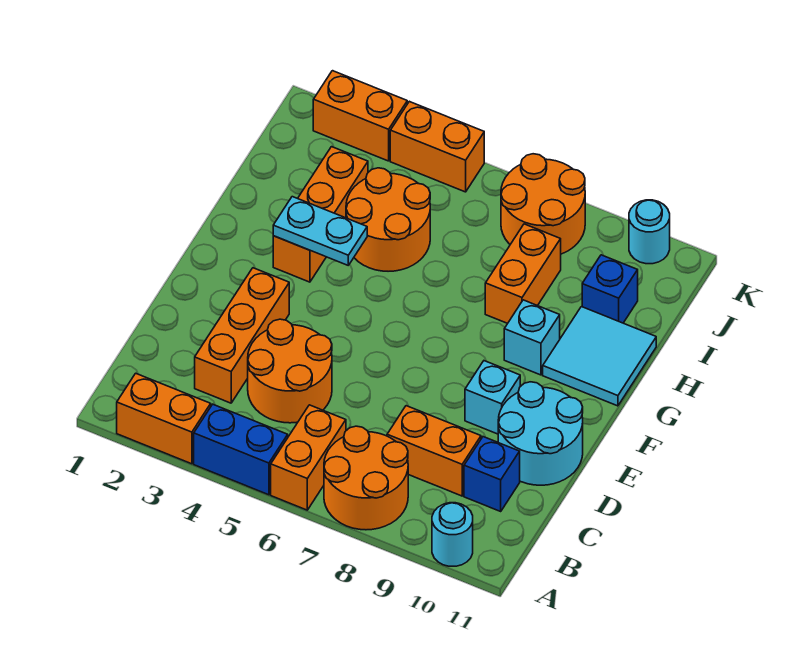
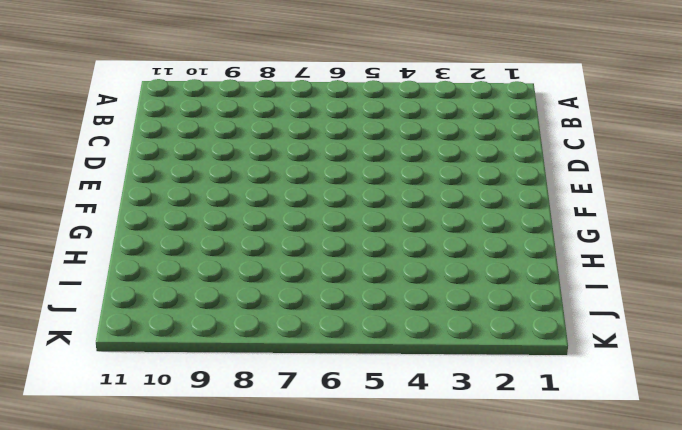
none -> orange 1x2 brick [117,373,211,464]
none -> blue 1x2 brick [194,404,288,495]
none -> orange 1x2 brick [271,405,346,510]

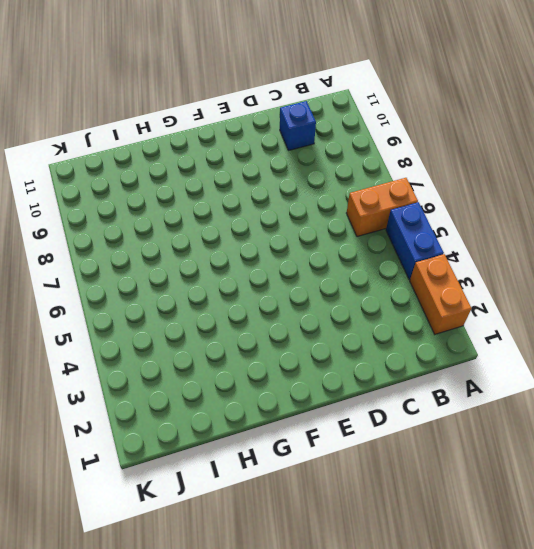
none -> orange 2x2 round brick [324,426,408,530]
none -> cyan 1x1 round brick [432,503,473,566]
none -> orange 1x3 brick [195,268,289,403]

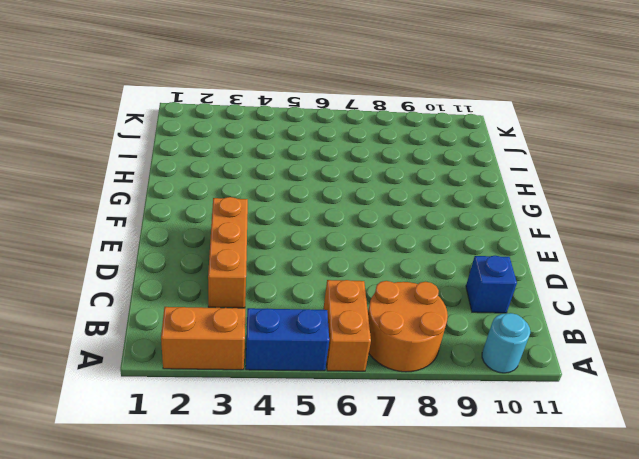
none -> orange 2x2 round brick [248,319,332,423]
none -> orange 1x2 brick [387,406,481,496]
none -> cyan 2x2 round brick [498,382,583,485]

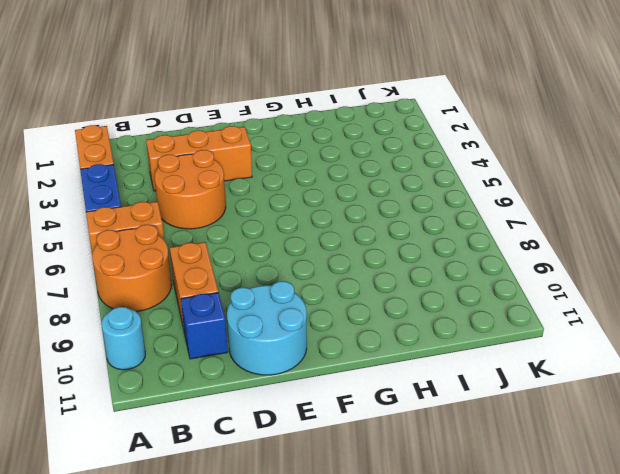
none -> cyan 1x1 brick [465,361,520,434]
none -> orange 1x3 brick [273,147,368,282]
none -> cyan 1x1 brick [504,300,560,375]

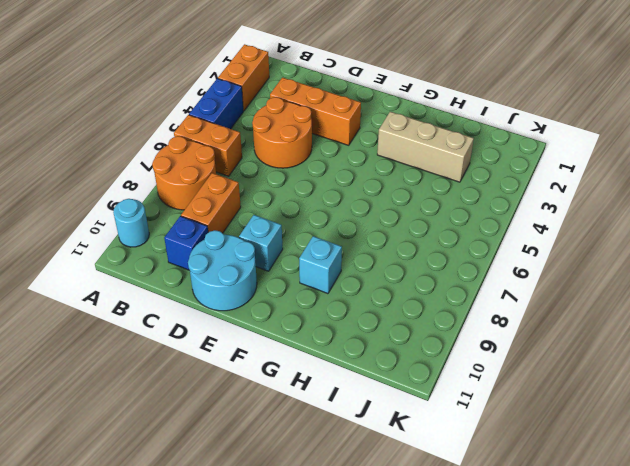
tan 1x3 brick [377,112,474,182] -> orange 1x3 brick [273,147,368,282]
none -> cyan 2x2 tile [543,307,656,406]
none -> orange 2x2 round brick [346,168,430,271]
none -> orange 1x2 brick [485,224,561,323]

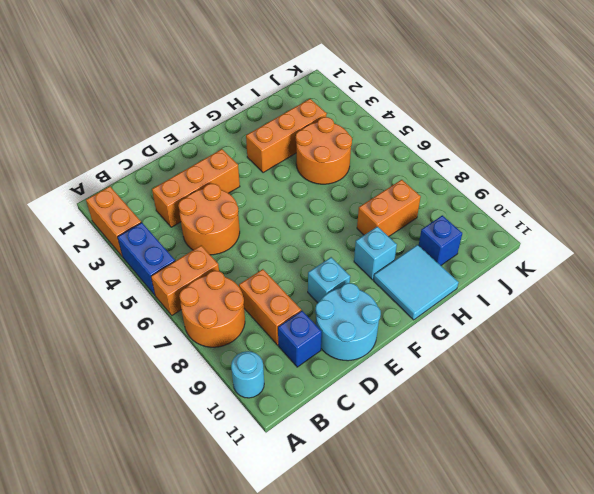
none -> orange 2x2 round brick [501,154,585,254]
none -> orange 1x2 brick [313,71,407,161]
none -> orange 1x2 brick [390,101,484,192]

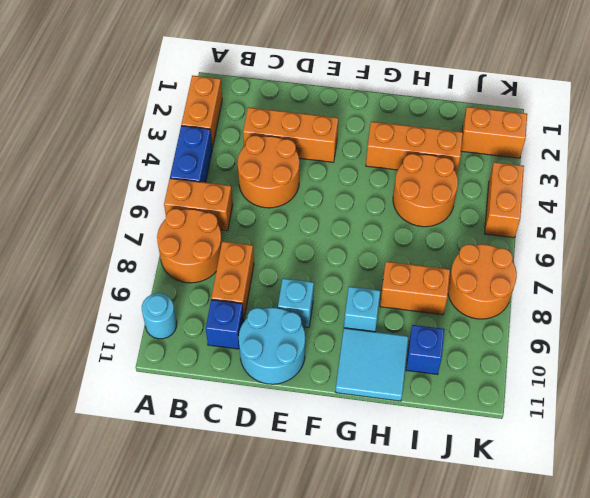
orange 1x2 brick [461,107,527,158] -> orange 1x2 brick turned to [313,71,407,161]
none -> cyan 1x1 round brick [629,200,670,264]
none -> cyan 1x2 plate [273,197,367,265]

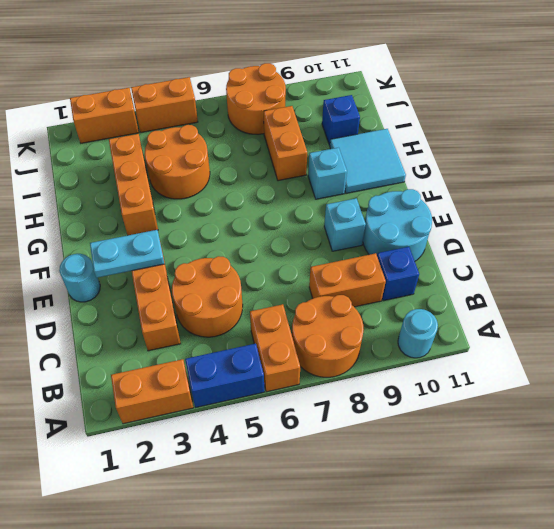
cyan 1x1 round brick [59,254,100,302] -> cyan 1x1 round brick moved to [629,200,670,264]
cyan 1x2 plate [90,230,164,278] -> cyan 1x2 plate moved to [273,197,367,265]

